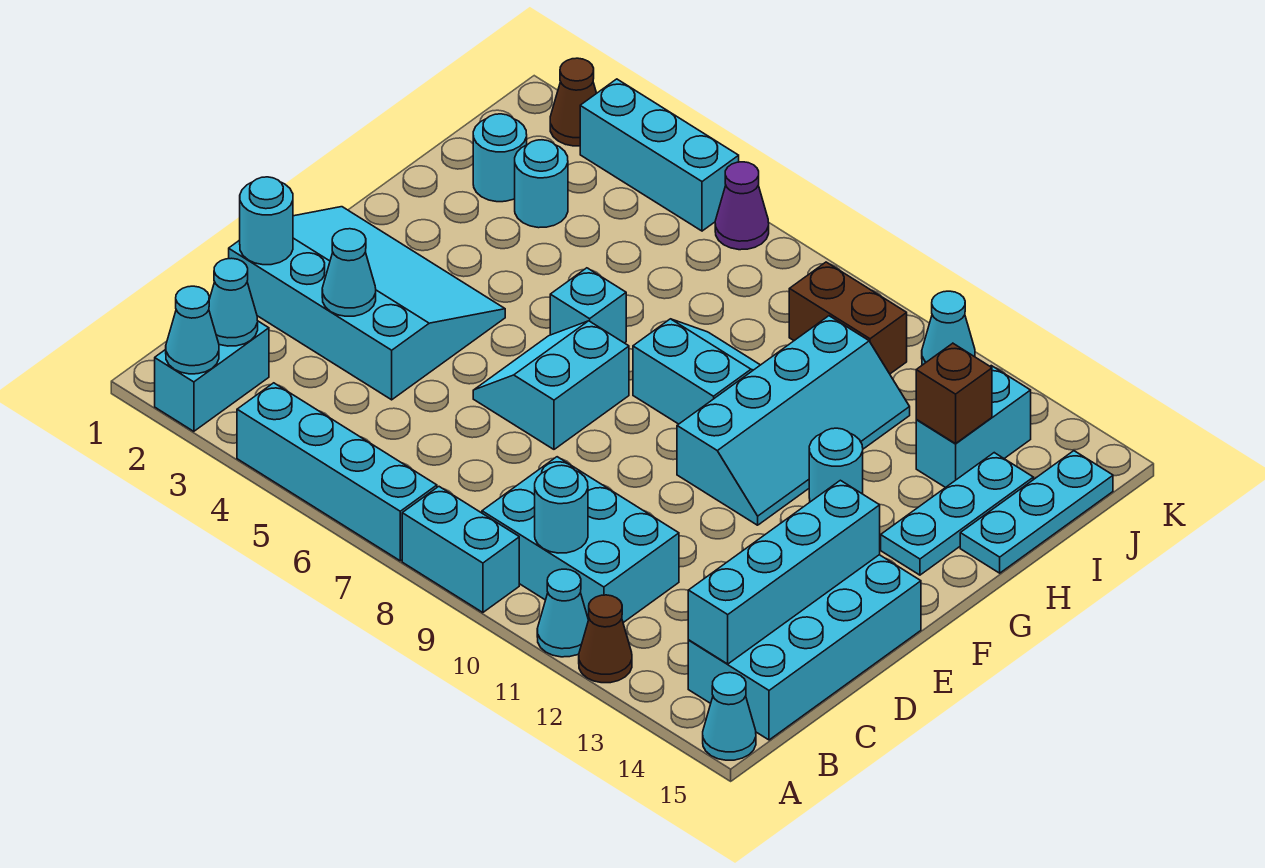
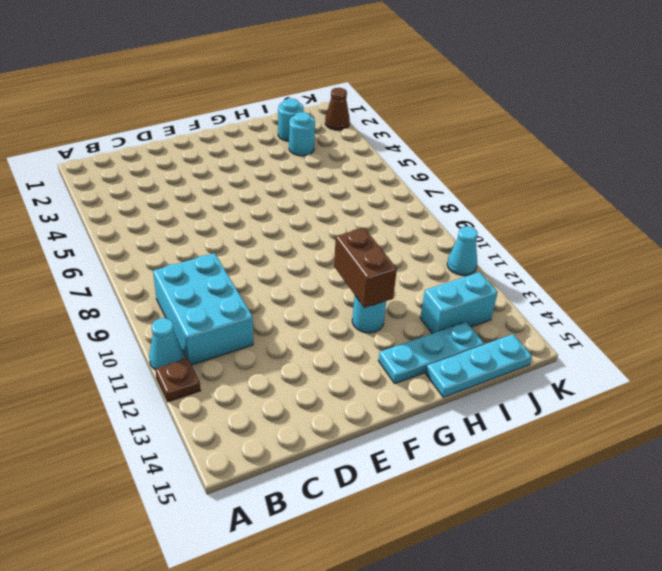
brown 1x1 plate [155,358,201,402] -> brown 1x1 cone [579,595,632,683]
brown 1x2 brick [334,228,397,308] -> brown 1x2 brick moved to [789,262,907,374]
none -> cyan 1x2 brick [155,321,269,431]
none -> cyan 1x4 brick [237,383,437,561]
none -> cyan 1x2 brick [402,487,519,613]
none -> cyan 1x1 cone [703,673,756,760]

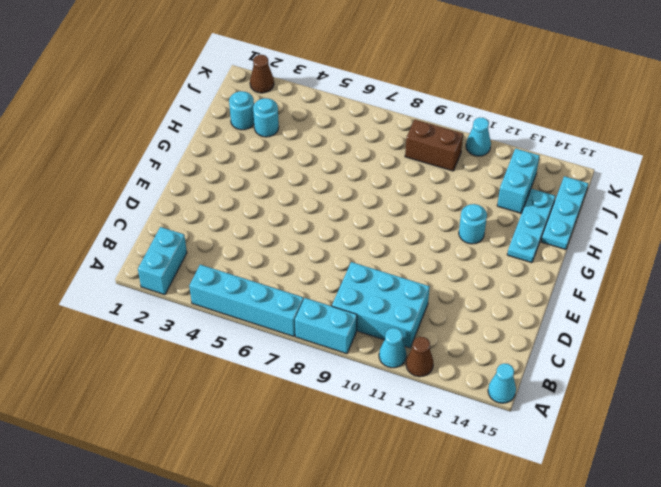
none -> cyan 2x4 brick [688,555,921,740]
none -> cyan 3x4 slope [229,207,505,400]
none -> cyan 2x2 slope [473,321,629,449]
none -> cyan 2x4 slope [677,316,910,525]

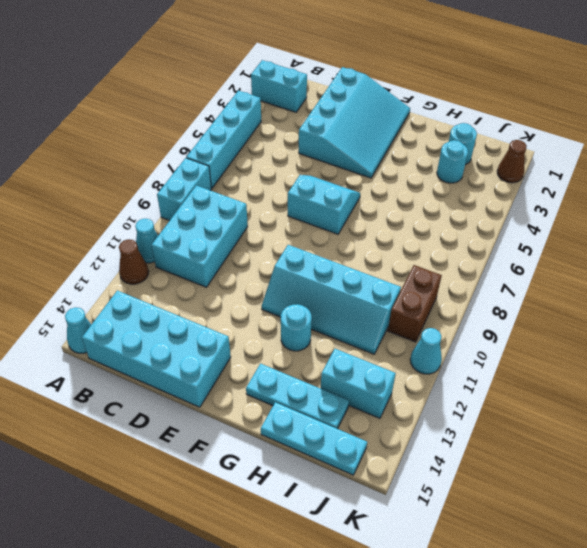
none -> cyan 1x1 brick [550,268,626,343]
none -> cyan 2x2 slope [633,319,760,424]
none -> cyan 1x3 brick [580,79,739,231]
none -> purple 1x1 cone [715,162,769,250]

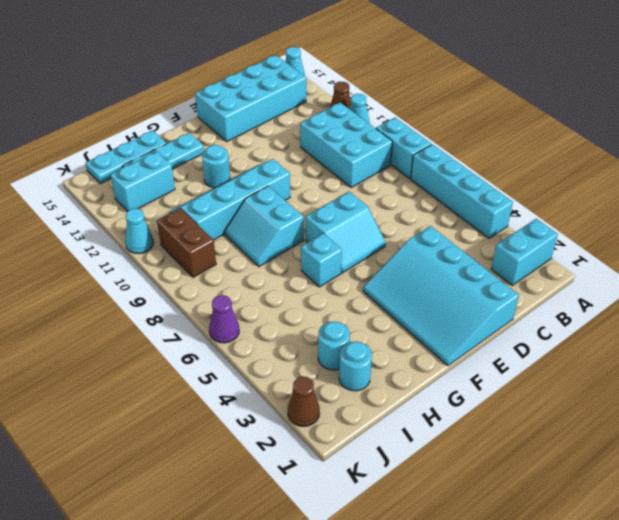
none -> cyan 1x3 brick [580,79,739,231]
none -> cyan 1x1 cone [166,286,219,374]
none -> cyan 1x1 cone [209,258,258,346]
none -> cyan 1x1 round brick [535,465,588,553]

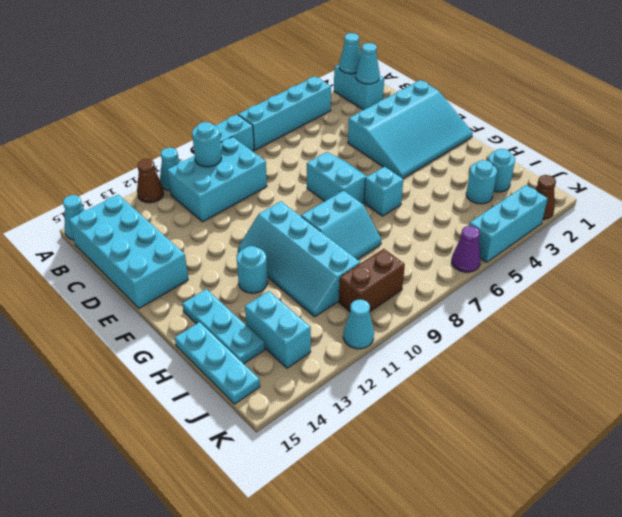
none -> cyan 1x4 brick [688,480,880,664]
none -> cyan 1x1 round brick [240,177,293,265]
none -> cyan 1x1 cone [322,229,376,316]
none -> brown 1x1 brick [916,343,992,444]

